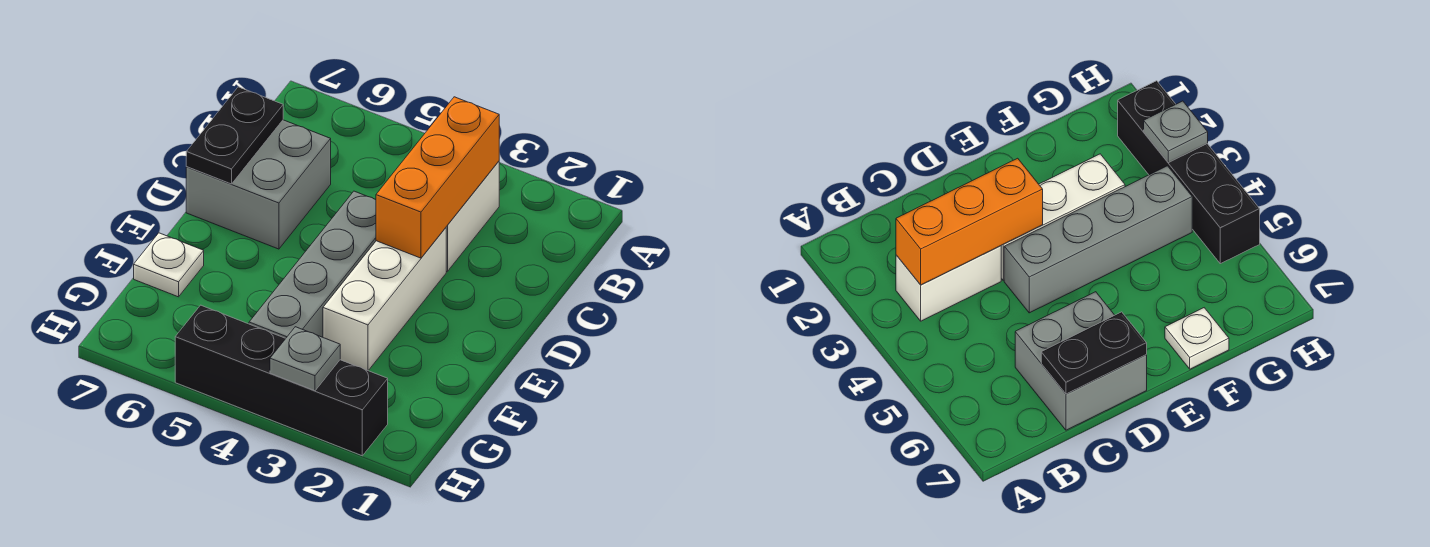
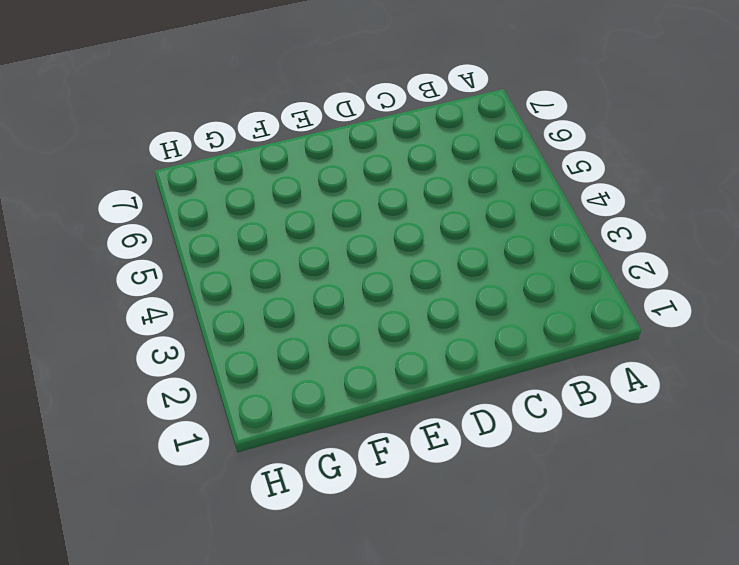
none -> white 1x2 brick [446,161,499,272]
none -> grey 2x2 brick [186,120,331,249]

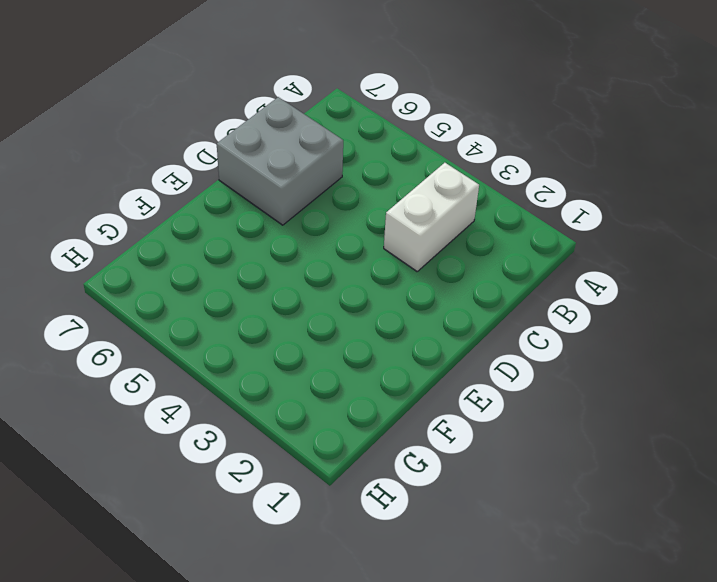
none -> white 1x3 brick [323,228,446,371]
none -> grey 1x4 brick [249,191,376,338]

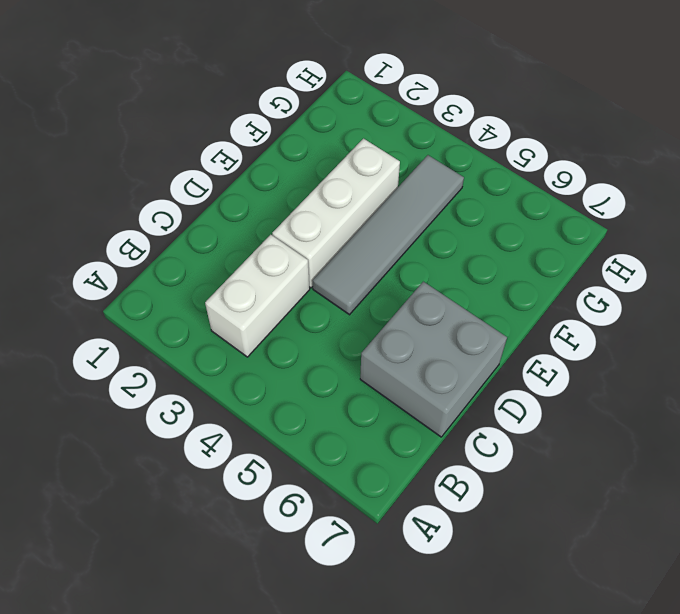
grey 1x4 tile [312,155,464,315] -> grey 1x4 brick [249,191,376,338]
none -> white 1x1 plate [134,233,204,297]
none -> black 1x4 brick [175,305,388,456]

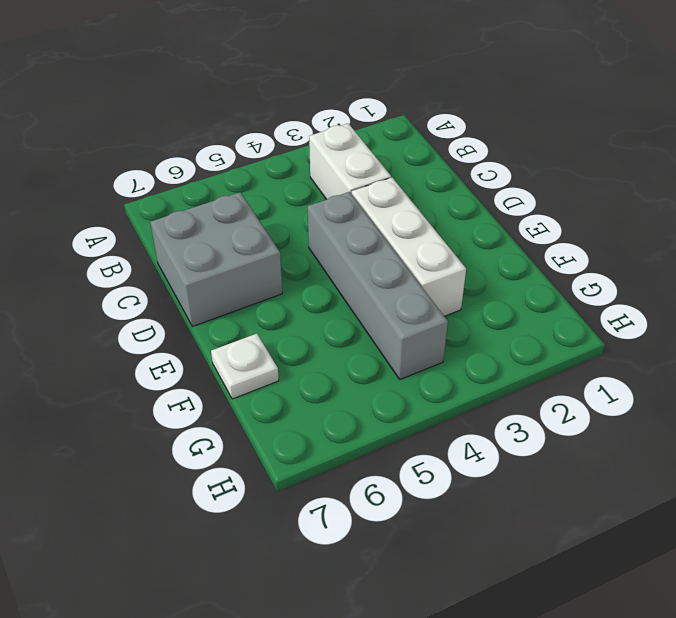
none -> black 1x4 brick [175,305,388,456]
none -> orange 1x3 brick [376,97,499,258]

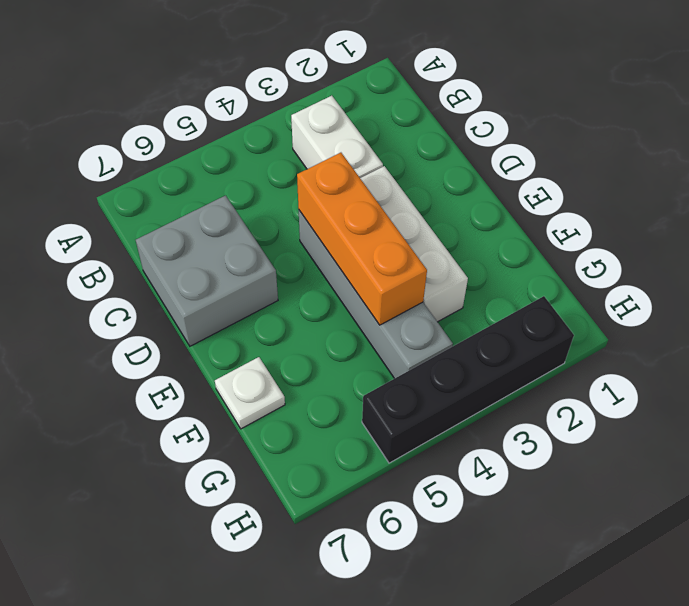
orange 1x3 brick [297,153,427,325] -> orange 1x3 brick moved to [376,97,499,258]
none -> black 1x2 plate [186,87,283,184]
none -> grey 1x1 plate [270,327,340,391]

